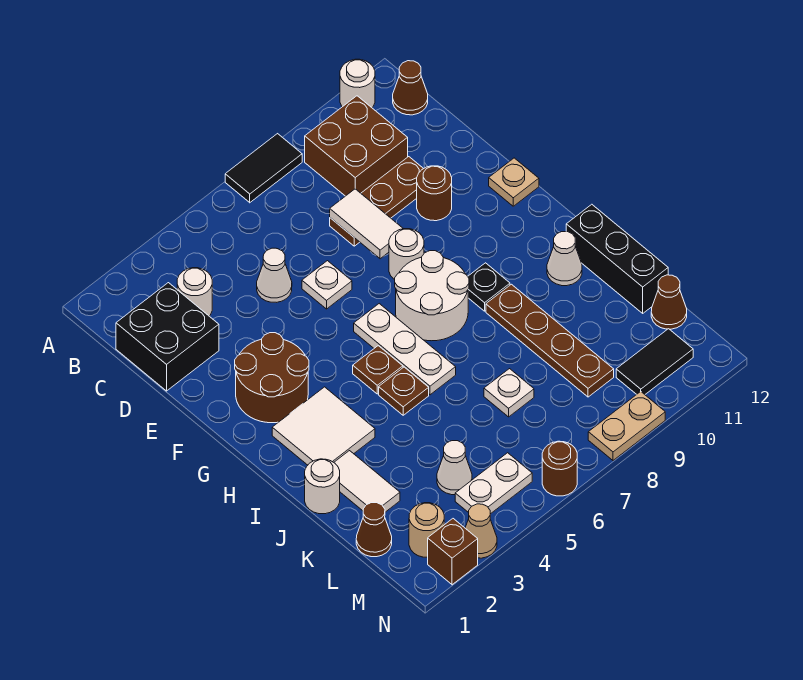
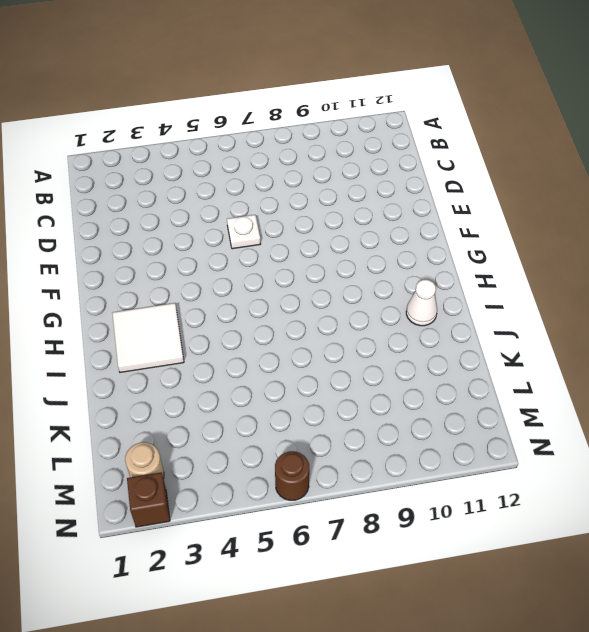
none -> black 1x2 tile [225,134,302,203]
none -> white 1x1 round brick [340,59,375,108]
none -> brown 2x2 brick [305,96,408,196]
none -> brown 1x1 cone [393,61,428,115]

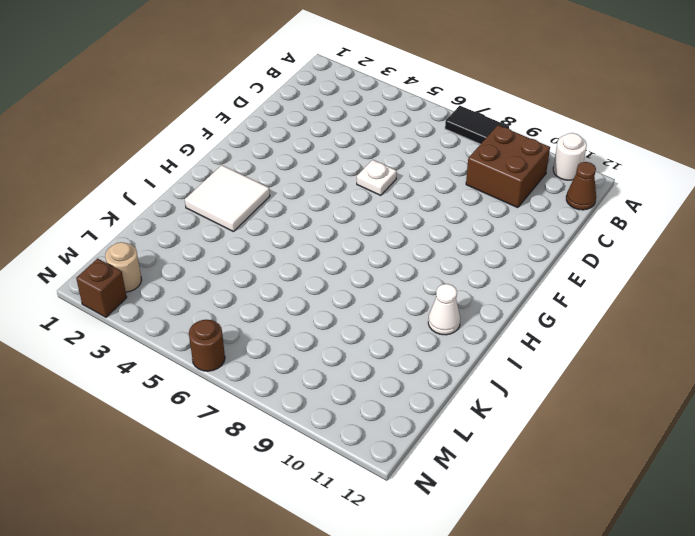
none -> black 2x2 brick [116,283,219,391]
none -> white 1x1 round brick [177,268,212,316]
none -> white 1x1 cone [257,248,292,302]
none -> brown 1x3 plate [330,157,423,246]

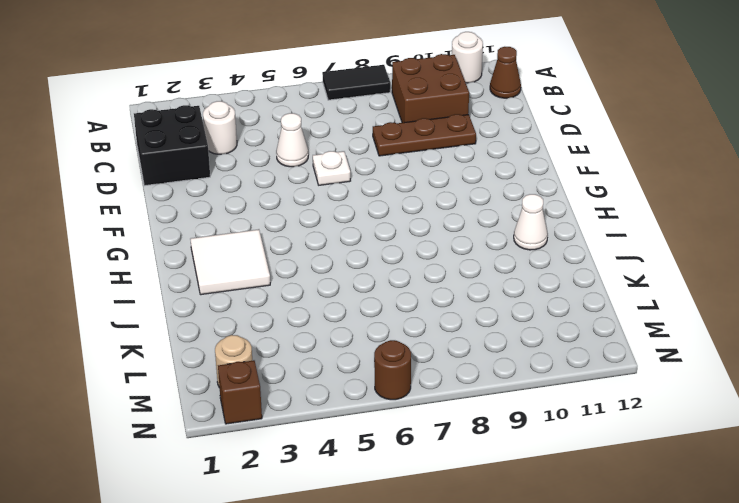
none -> brown 1x1 round brick [417,166,452,221]
none -> brown 2x2 round brick [235,333,309,423]
none -> white 1x1 round brick [389,229,424,280]
none -> tan 1x1 plate [489,158,539,206]

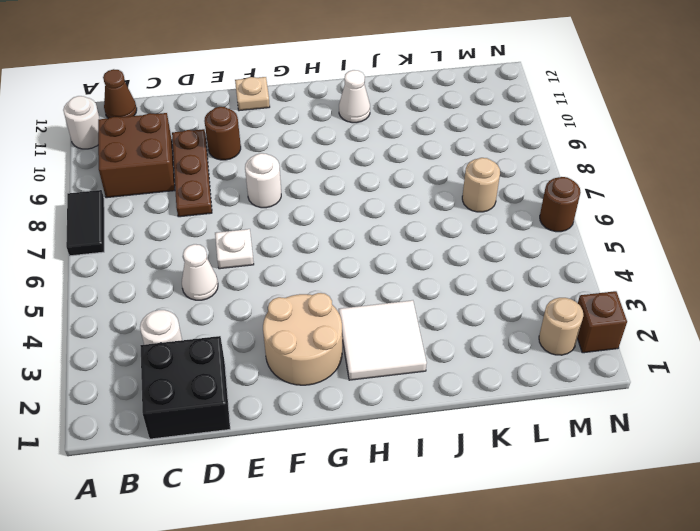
tan 2x2 round brick [263,293,342,385] -> brown 2x2 round brick [235,333,309,423]
tan 1x1 round brick [462,158,500,212] -> none
none -> white 1x3 plate [354,304,456,395]
none -> white 2x2 round brick [395,251,469,341]
none -> brown 1x1 plate [353,346,403,394]
none -> black 1x1 plate [468,263,510,311]

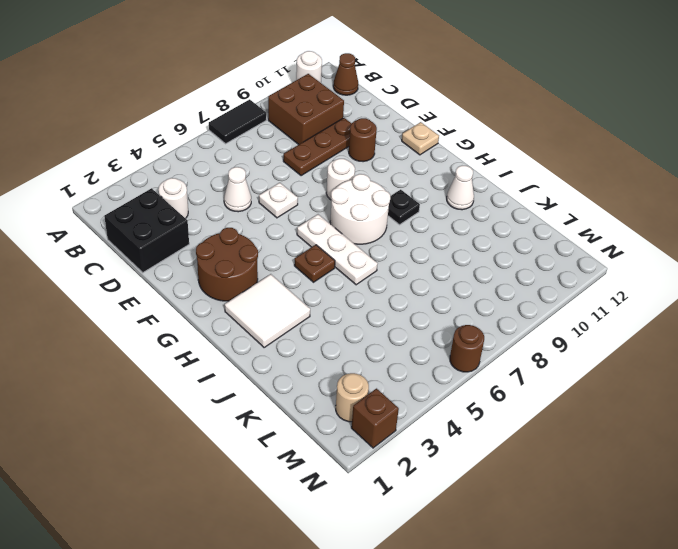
none -> brown 1x1 plate [379,367,429,415]
none -> brown 1x4 plate [486,284,614,397]
none -> black 1x3 brick [566,204,668,313]
none -> white 1x1 round brick [305,459,340,514]

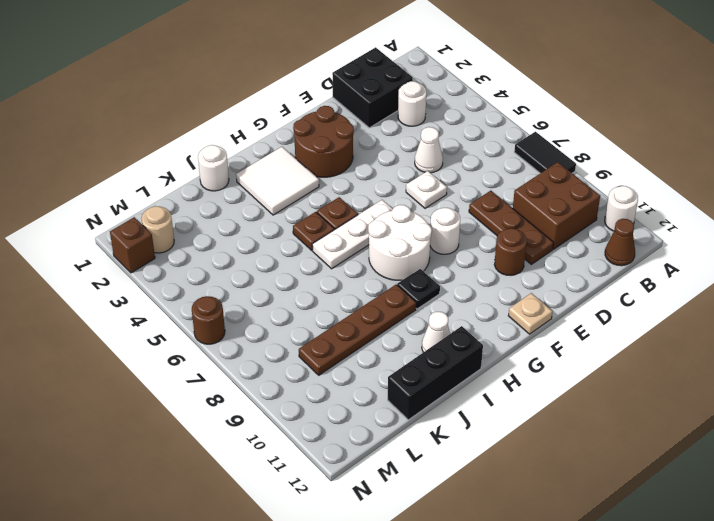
none -> white 1x2 tile [334,451,400,512]
none -> white 1x1 plate [484,369,534,417]
none -> brown 1x1 cone [356,503,392,557]
none -> white 1x1 cone [437,441,472,495]

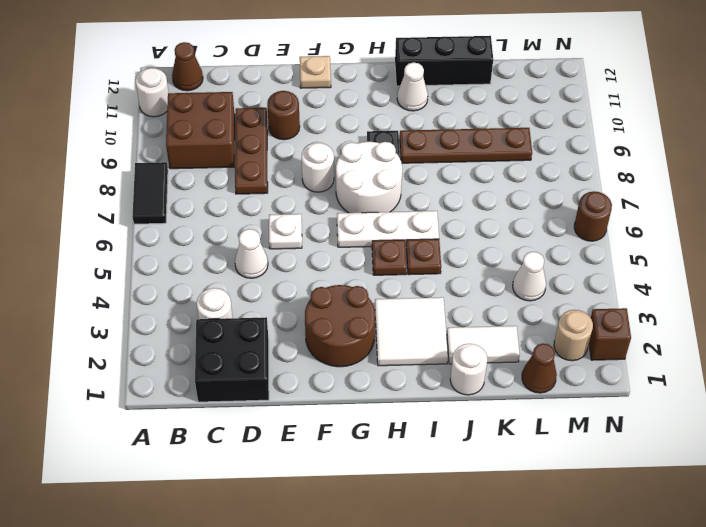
none -> white 1x1 plate [484,369,534,417]
none -> brown 1x1 cone [651,275,687,329]
none -> white 1x2 plate [455,453,532,514]
none -> black 1x2 tile [616,329,693,394]

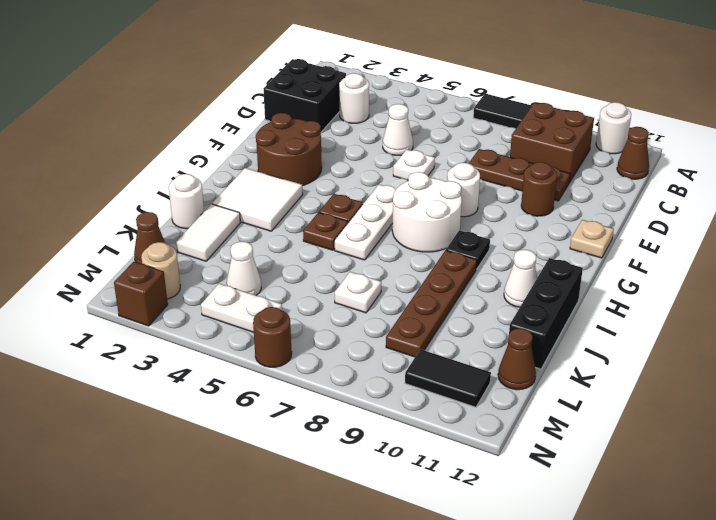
none -> tan 1x1 cone [465,504,497,558]
none -> tan 1x2 plate [588,392,665,460]
none -> white 1x2 tile [330,189,403,259]

